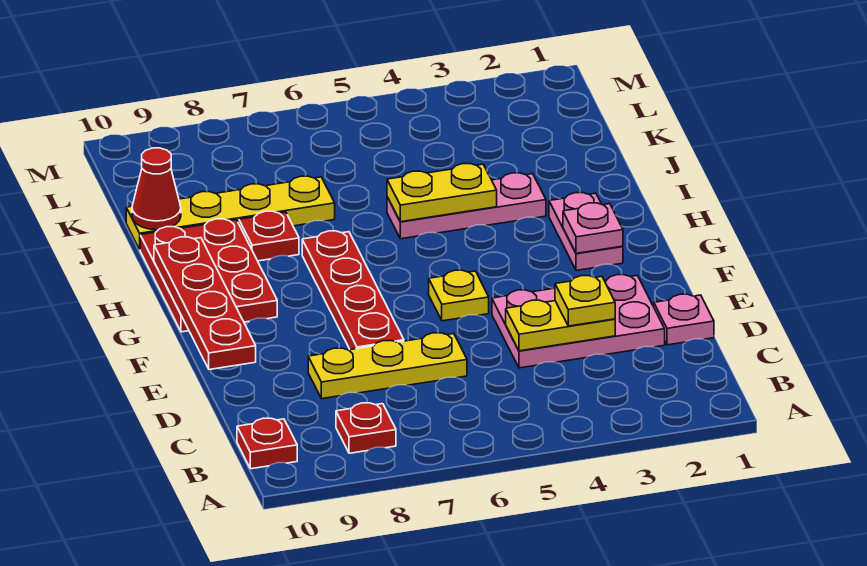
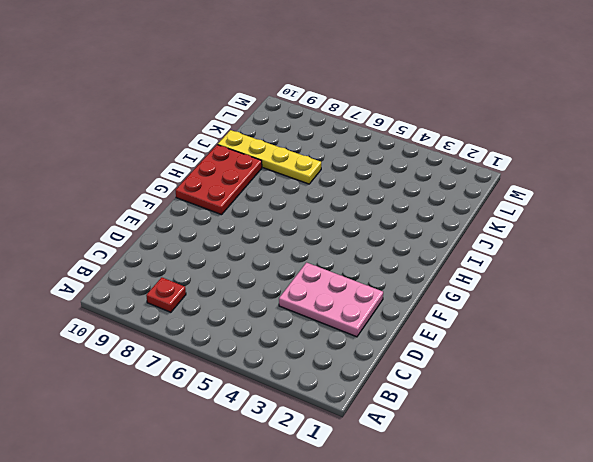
none -> red 1x1 plate [237,418,297,469]
none -> pink 1x1 plate [654,294,714,345]
none -> yellow 1x3 plate [308,333,467,399]

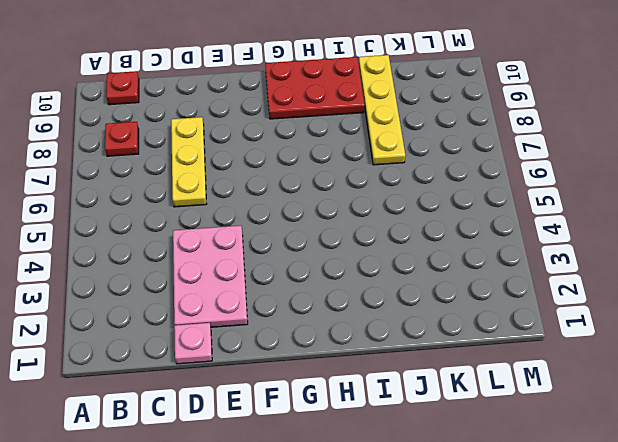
none -> red 1x4 plate [302,231,404,350]
none -> yellow 1x1 plate [429,270,489,321]
none -> pink 1x2 plate [549,193,623,271]

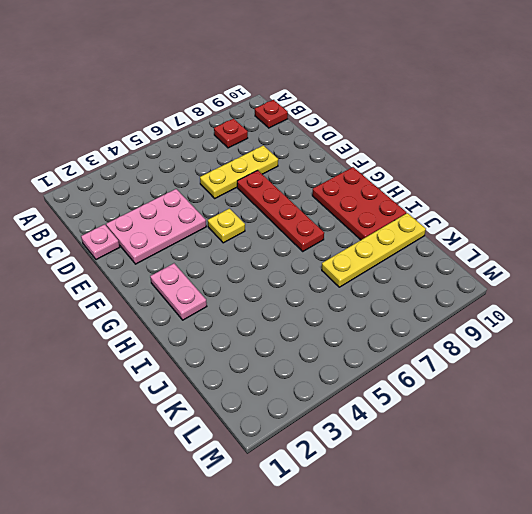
none -> pink 1x3 plate [387,173,546,239]
none -> red 1x1 plate [239,211,299,261]
none -> yellow 1x2 plate [506,300,615,351]

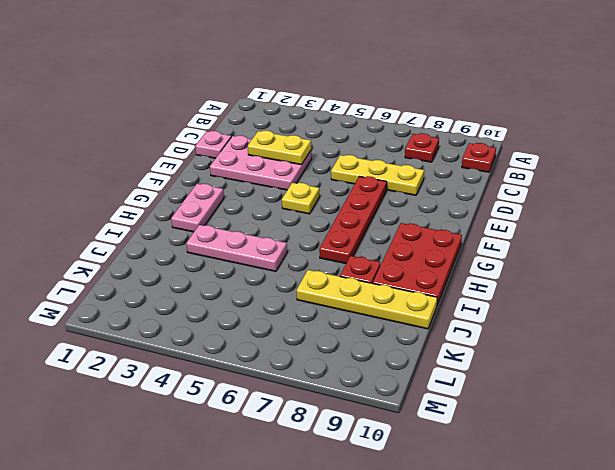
none -> red 1x4 plate [154,237,256,370]
none -> pink 1x1 plate [563,203,623,253]
none -> yellow 1x2 plate [387,164,497,222]

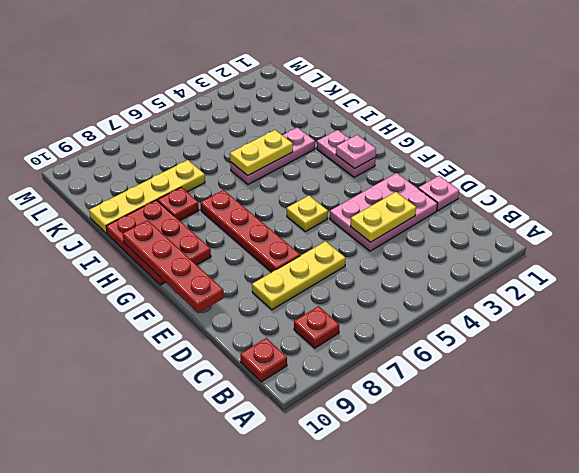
none -> red 1x1 cone [132,148,181,230]
none -> yellow 1x1 plate [555,276,615,326]

